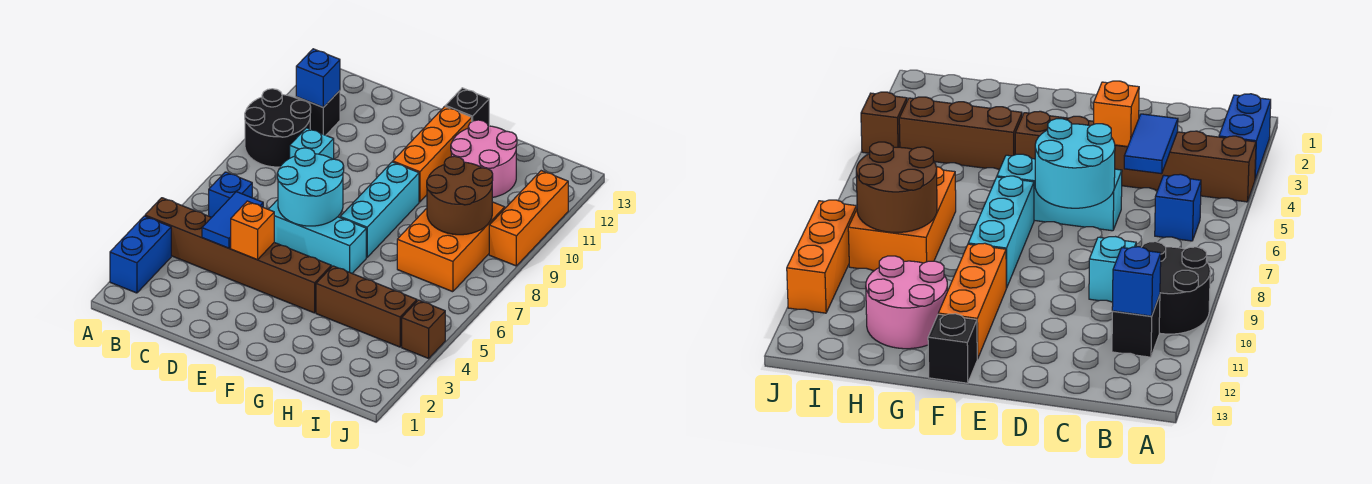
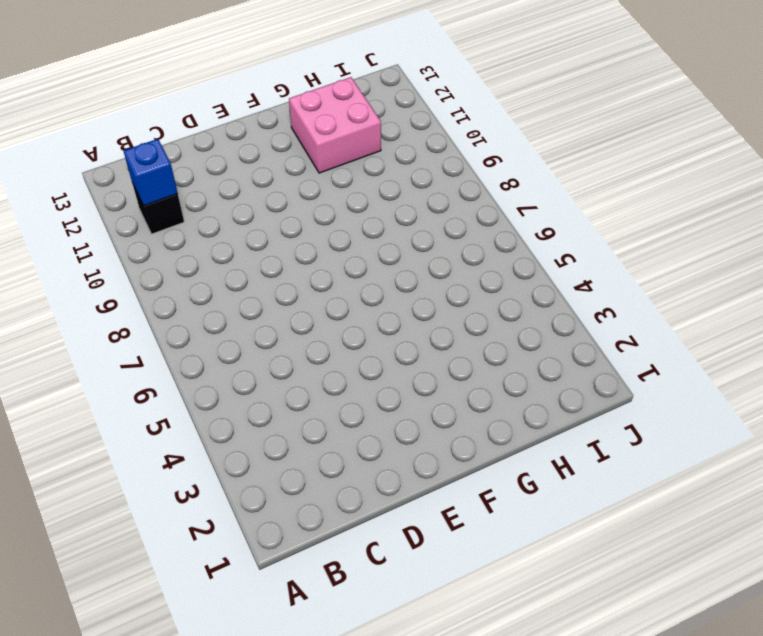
pink 2x2 brick [289,77,381,173] -> pink 2x2 round brick [451,120,517,198]
none -> blue 1x2 brick [110,216,171,293]
none -> brown 1x6 brick [145,198,331,313]
none -> black 2x2 round brick [245,89,311,167]

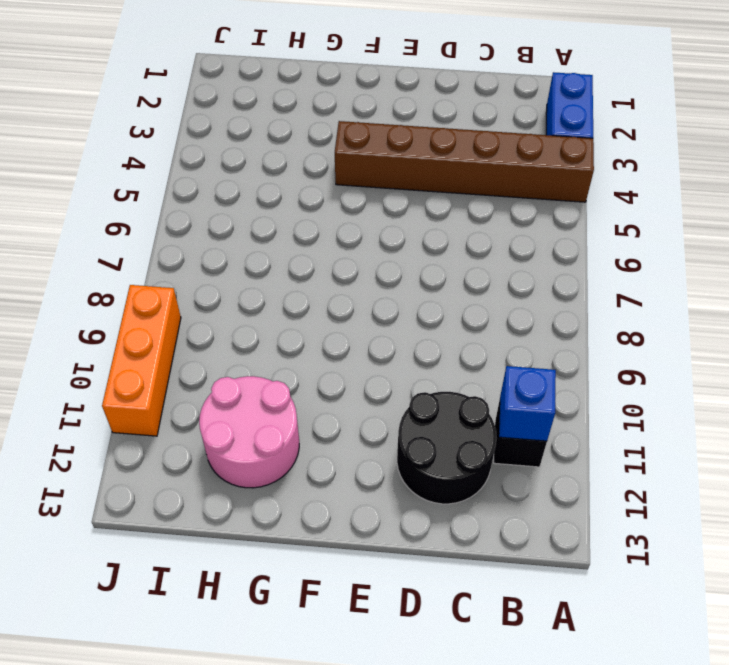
black 2x2 round brick [397,392,497,504] -> black 2x2 round brick moved to [245,89,311,167]
none -> blue 1x1 brick [209,172,252,217]
none -> cyan 1x1 brick [290,128,334,159]
none -> cyan 1x3 brick [269,200,366,273]

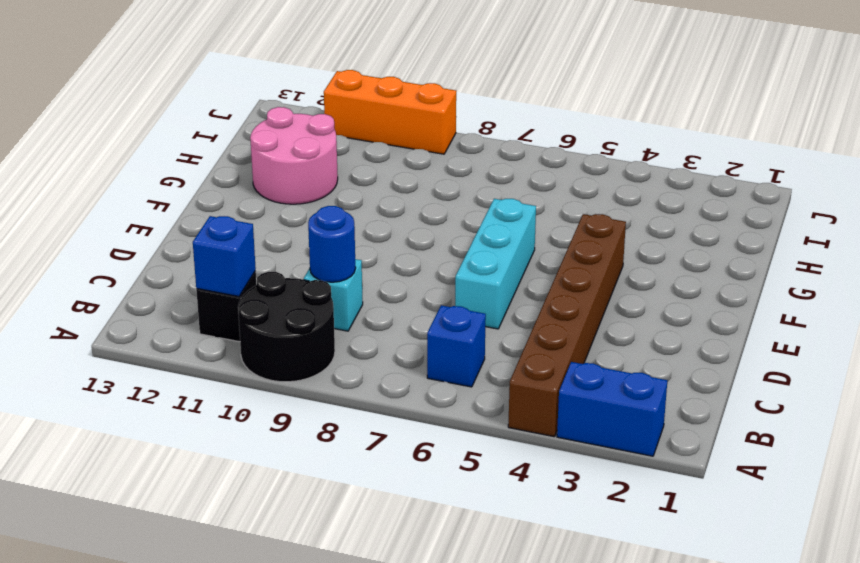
blue 1x1 round brick [308,206,356,282] -> none
none -> cyan 1x3 brick [340,162,419,257]
none -> orange 1x3 brick [393,106,472,202]
none -> black 1x1 brick [445,88,489,126]

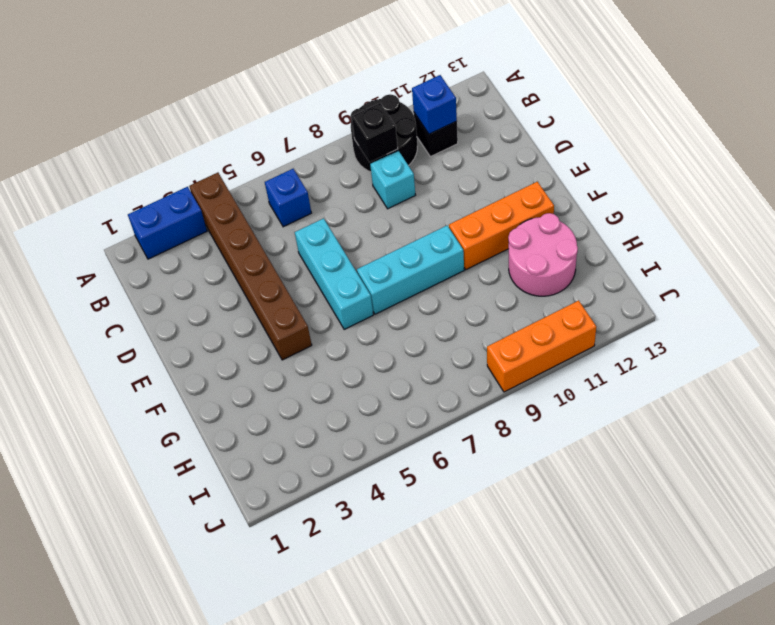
black 1x1 brick [352,103,398,162] -> black 1x1 brick moved to [445,88,489,126]
none -> brown 1x3 brick [316,266,417,347]
none -> orange 2x3 brick [397,202,505,292]
none -> brown 1x1 brick [402,300,445,358]

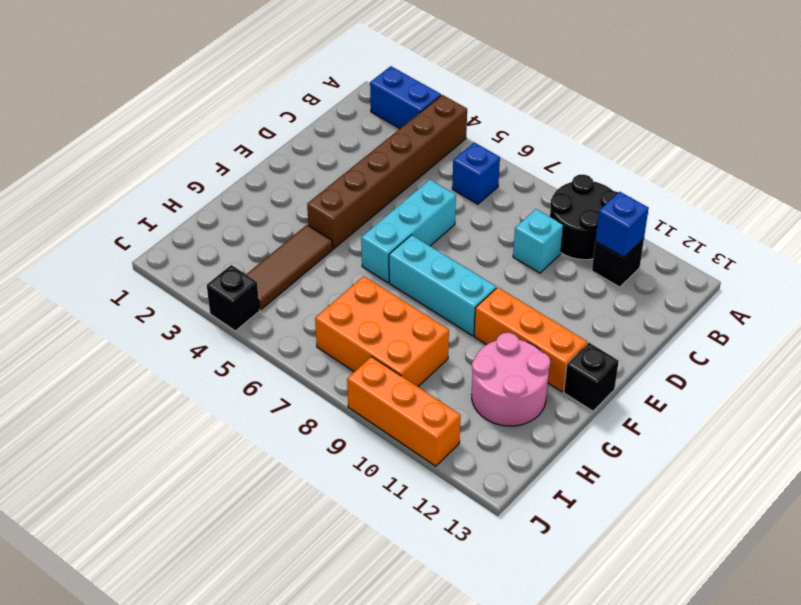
brown 1x3 tile [246,225,333,310] -> brown 1x3 brick [316,266,417,347]
black 1x1 brick [207,265,260,331] -> brown 1x1 brick [402,300,445,358]
none -> blue 1x2 tile [202,192,263,248]
none -> orange 1x1 brick [231,201,274,260]
none -> cyan 2x2 round brick [277,148,344,226]

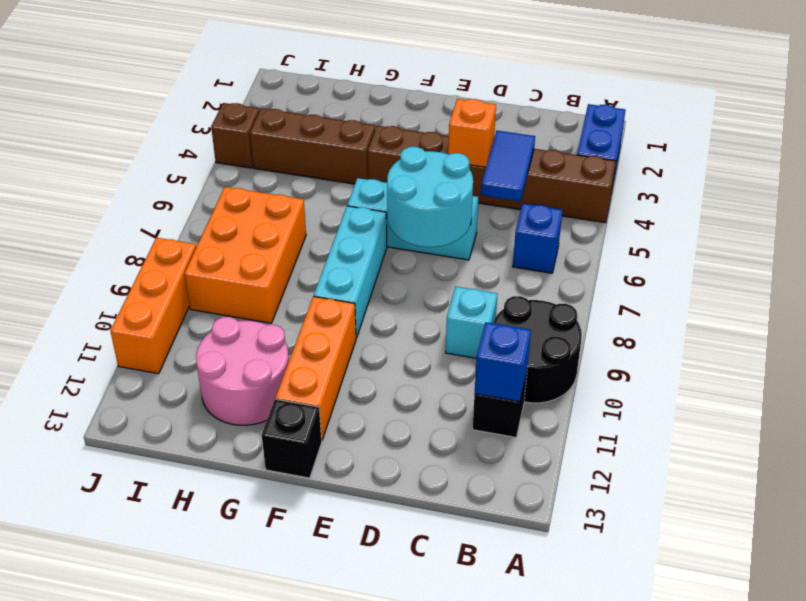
none -> brown 2x2 round brick [427,156,493,235]

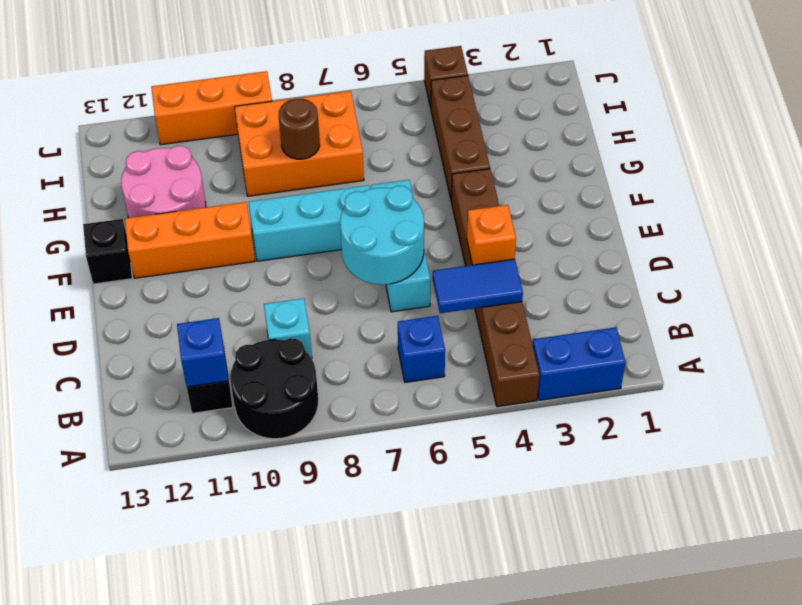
brown 1x1 round brick [279,99,320,159] -> brown 2x2 round brick [427,156,493,235]

